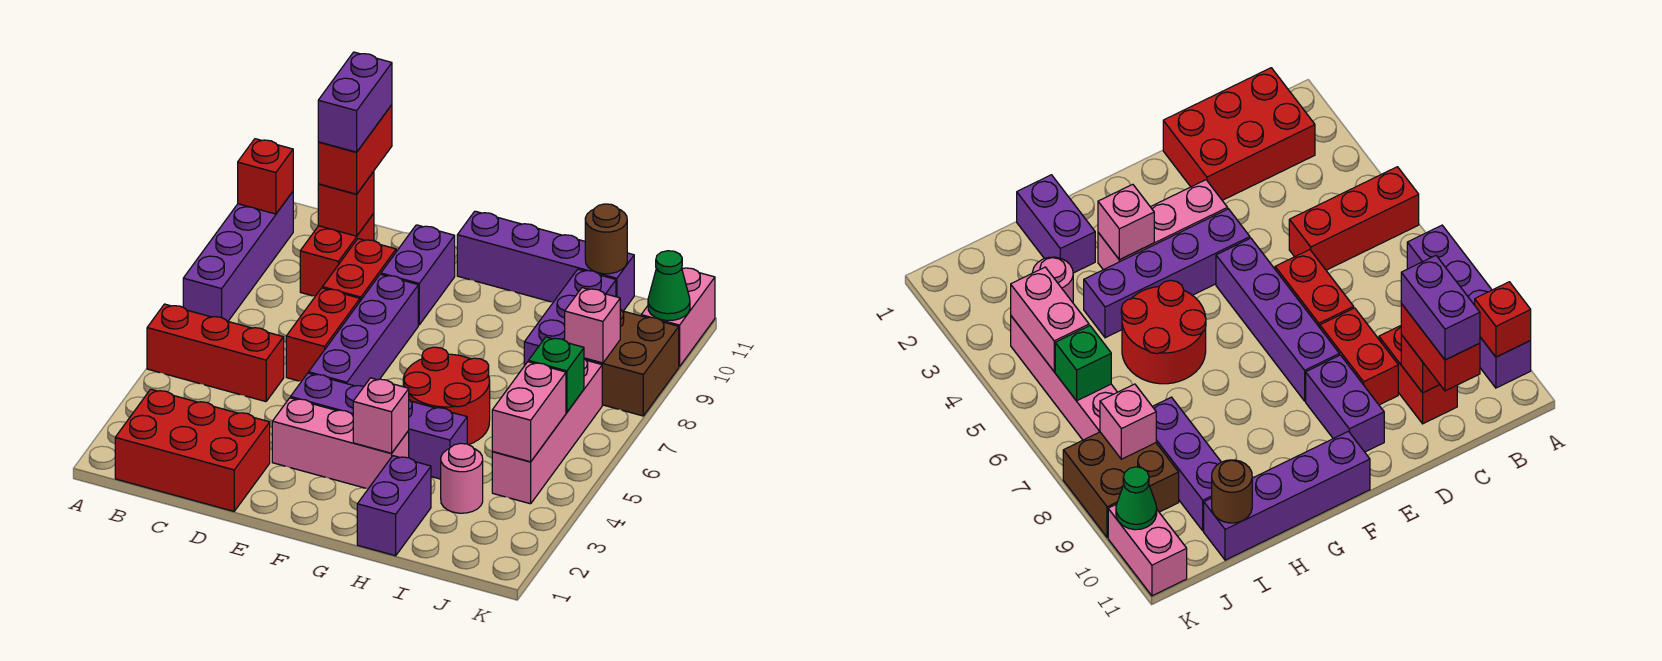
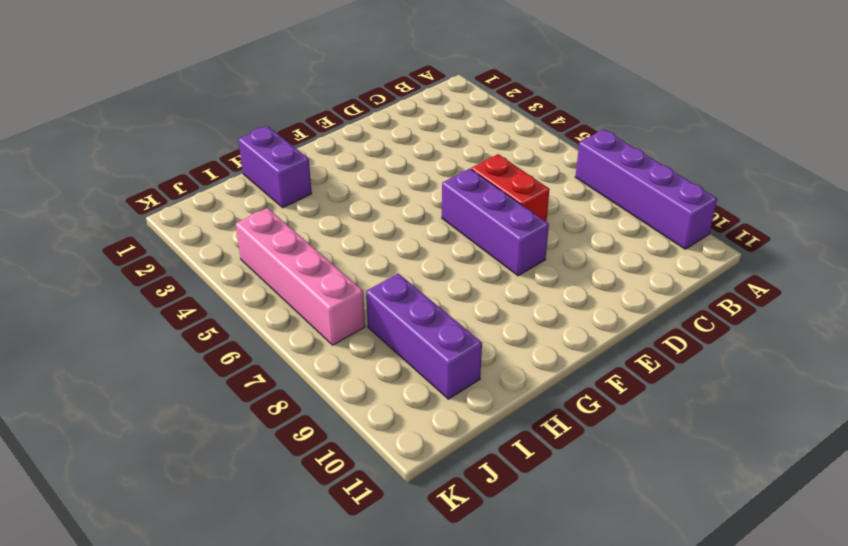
purple 1x3 brick [442,169,549,276] -> purple 1x4 brick [309,274,418,386]
none -> red 1x3 brick [147,304,284,402]
none -> red 2x3 brick [115,389,270,511]
none -> red 1x2 brick [300,213,374,296]

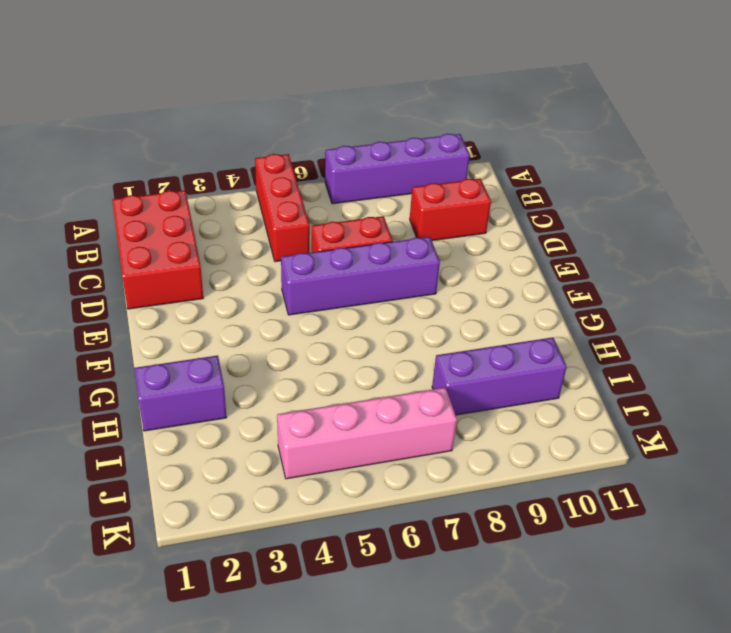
none -> red 1x2 brick [322,239,396,301]
none -> pink 1x3 brick [272,398,409,489]
none -> purple 1x4 brick [291,373,467,479]

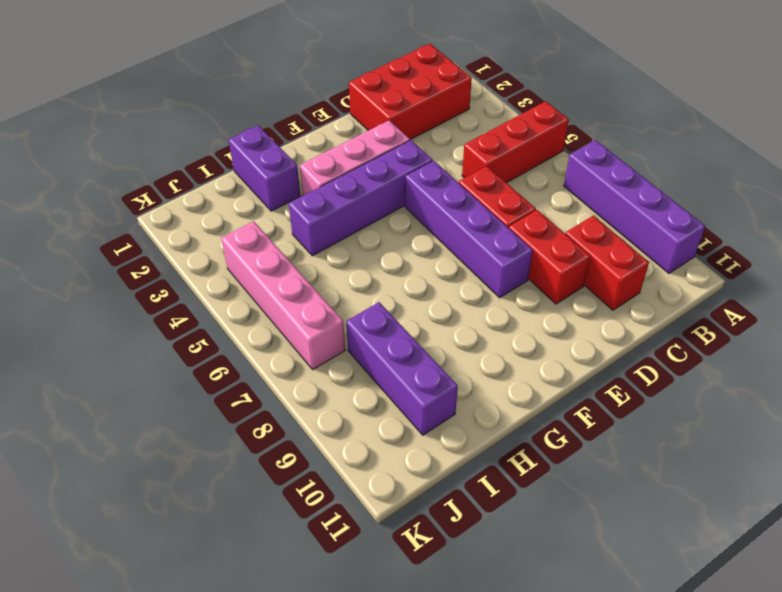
none -> purple 1x2 brick [381,225,455,325]
none -> purple 1x4 brick [457,211,634,311]
none -> red 2x2 round brick [403,347,490,445]

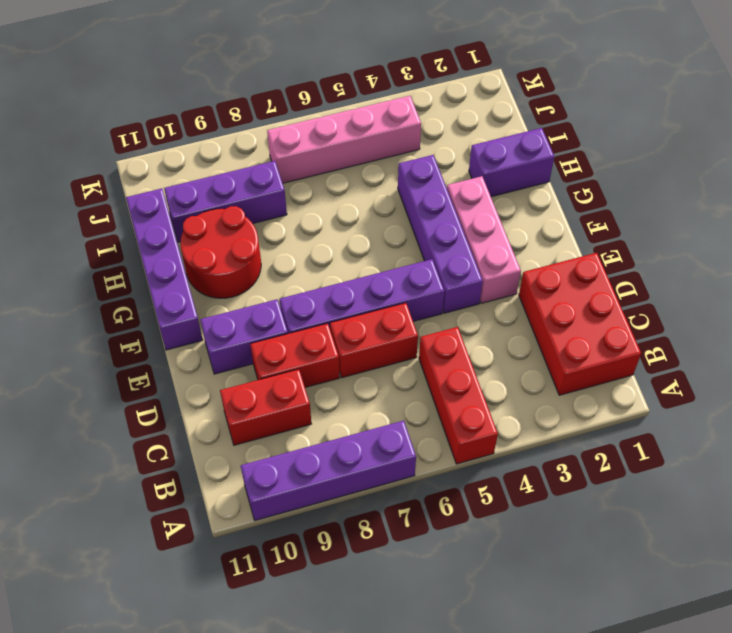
red 2x2 round brick [181,206,261,298] -> red 2x2 round brick moved to [403,347,490,445]
none -> pink 1x1 round brick [441,443,483,513]
none -> brown 2x2 brick [584,309,679,416]
none -> pink 1x2 brick [641,268,715,367]

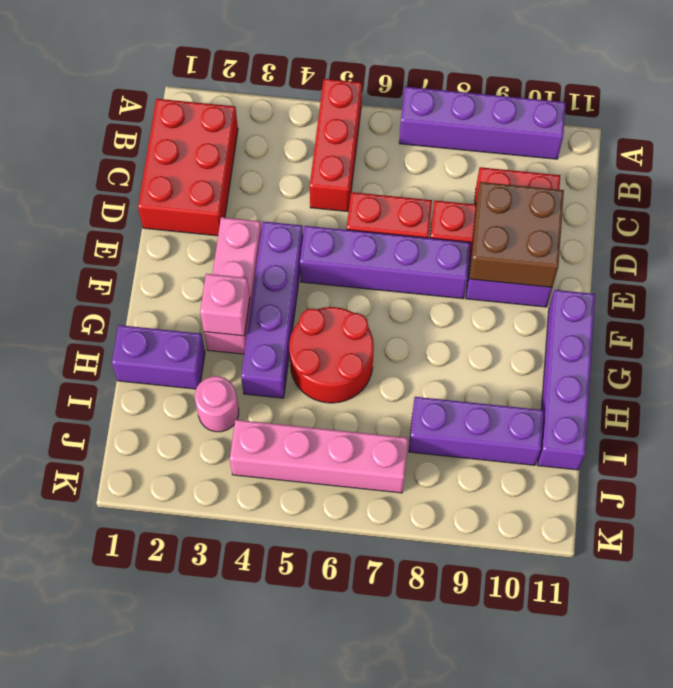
brown 2x2 brick [469,182,564,287] -> brown 2x2 brick moved to [584,309,679,416]
none -> pink 1x2 brick [641,268,715,367]
none -> red 1x1 brick [238,139,293,214]
none -> red 1x1 brick [318,171,374,236]

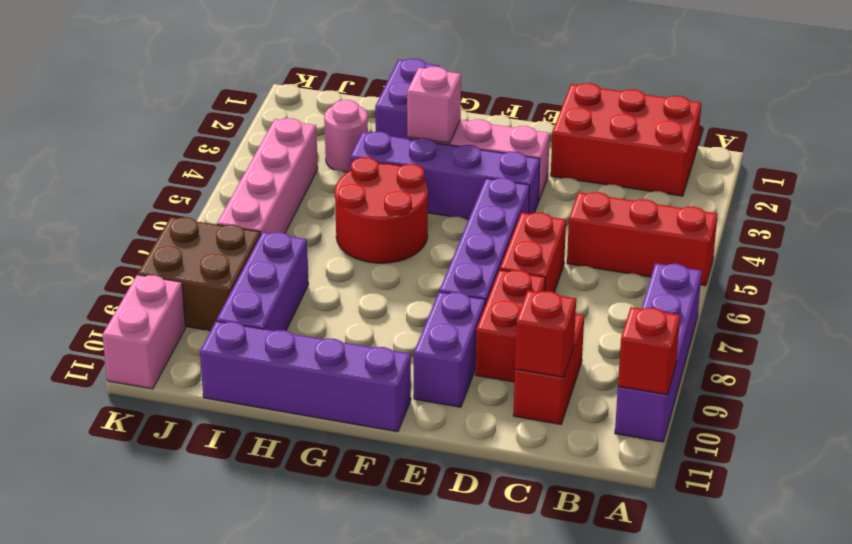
none -> brown 1x1 round brick [585,204,627,274]
none -> pink 1x2 brick [492,362,566,462]
none -> green 1x1 brick [529,337,584,412]

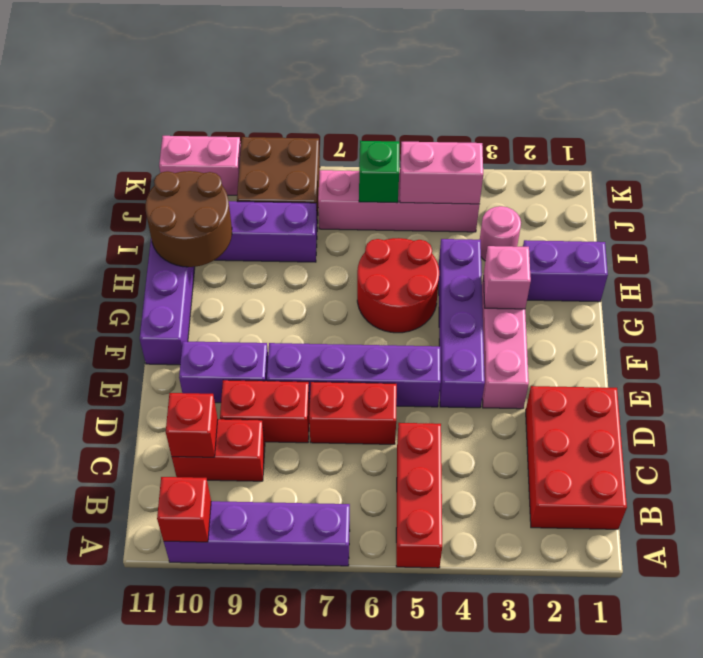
brown 2x2 round brick [145,171,232,267] -> brown 1x1 round brick [585,204,627,274]
none -> pink 1x1 brick [565,288,620,363]
none -> green 1x1 cone [648,251,690,321]
none -> red 1x2 brick [318,105,392,194]

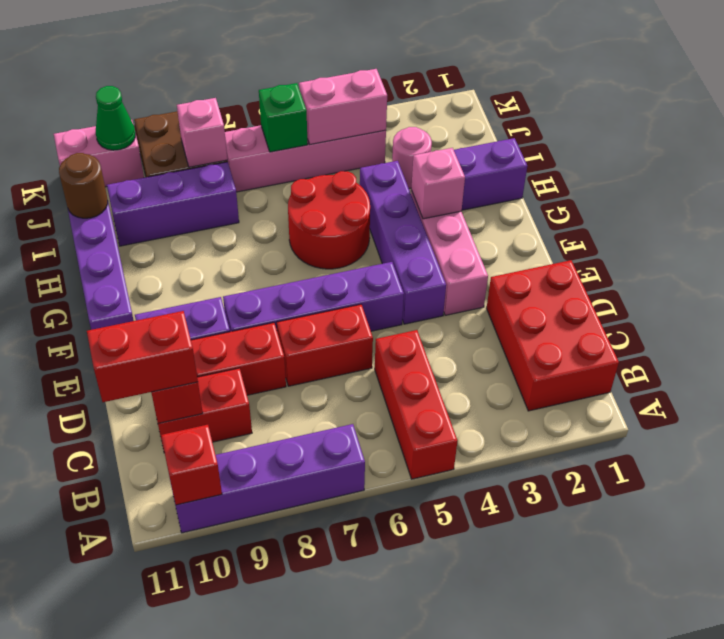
none -> purple 1x2 brick [318,52,392,152]

